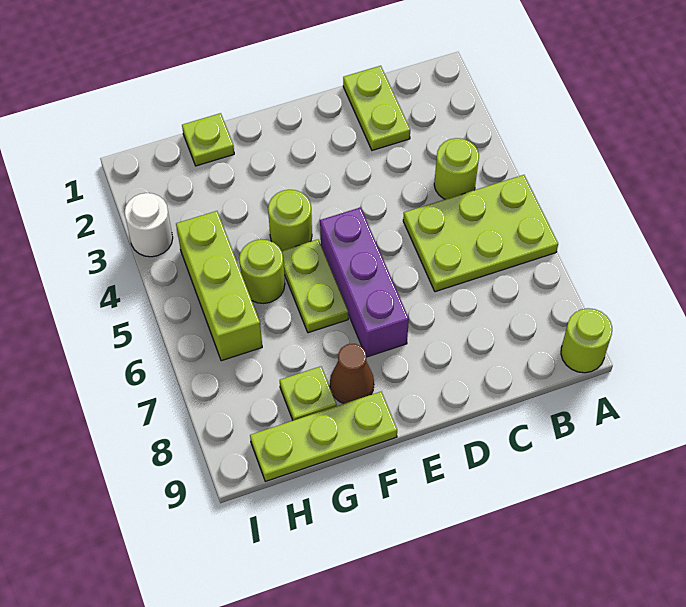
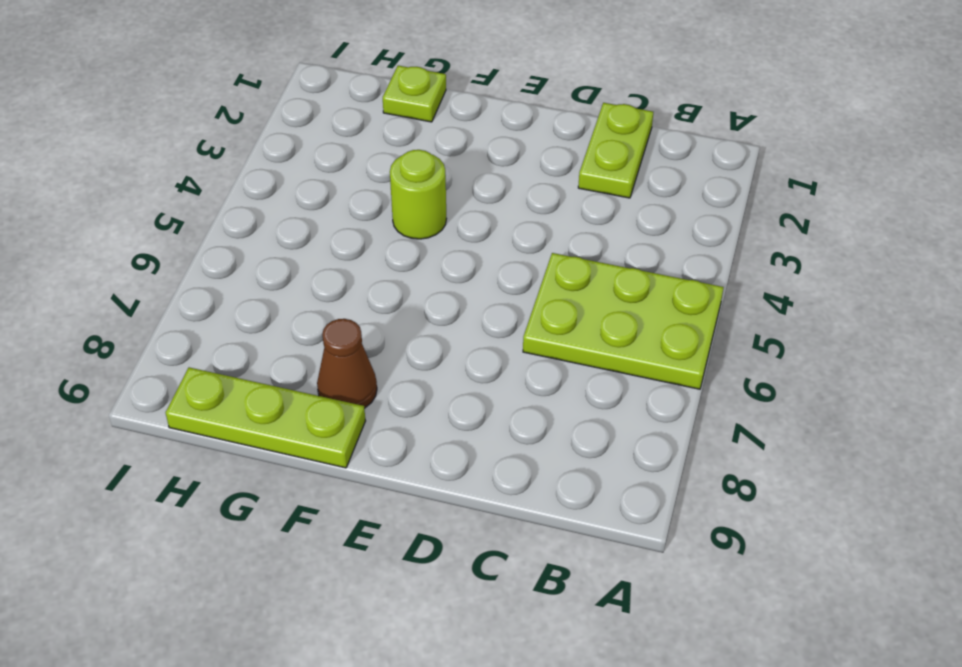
none -> lime 1x1 round brick [561,308,612,373]
none -> lime 1x1 round brick [434,138,479,199]
none -> purple 1x3 brick [320,207,409,357]

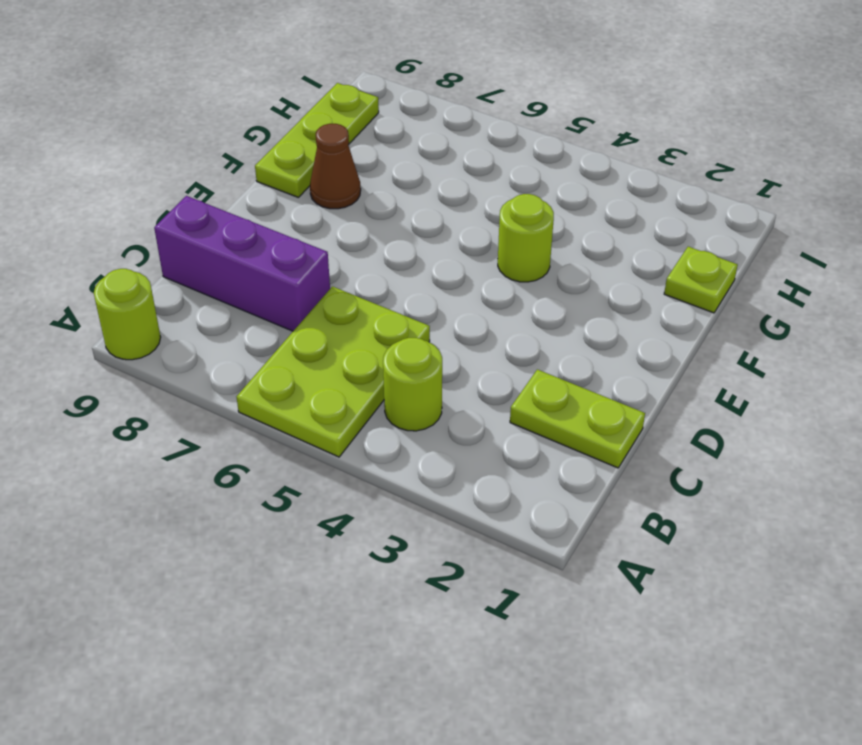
purple 1x3 brick [154,196,330,331] -> purple 1x3 brick moved to [320,207,409,357]
none -> lime 1x2 plate [282,239,348,333]
none -> lime 1x1 round brick [239,239,285,303]
none -> lime 1x1 plate [280,366,337,420]

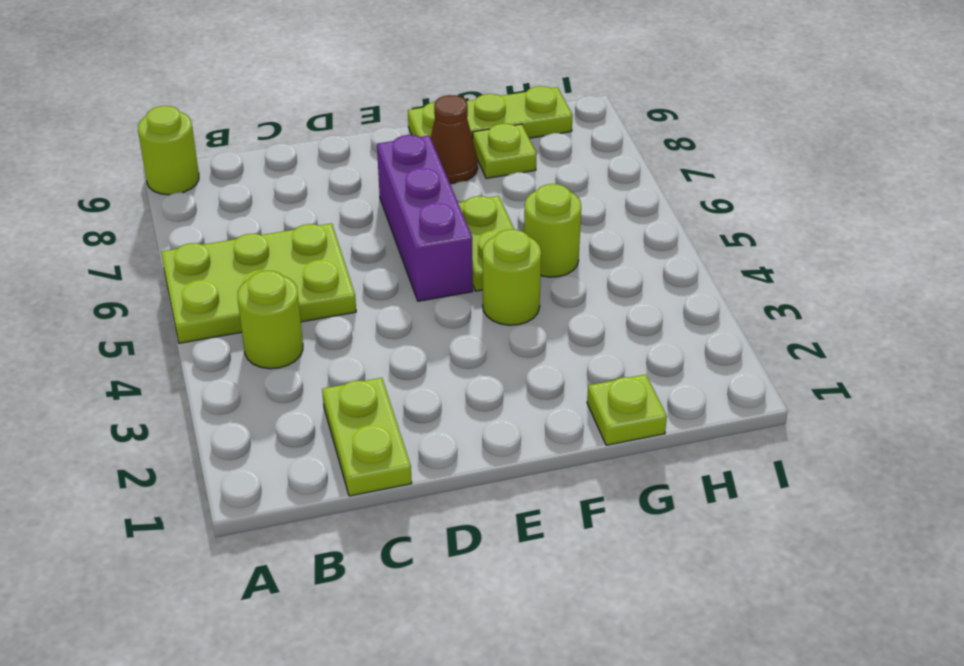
none -> lime 1x3 brick [176,211,262,361]
none -> white 1x1 round brick [125,193,173,257]

